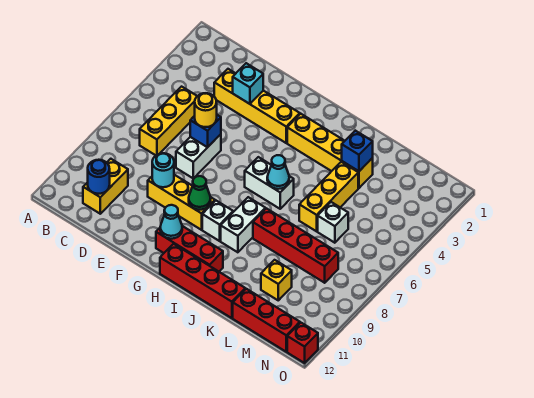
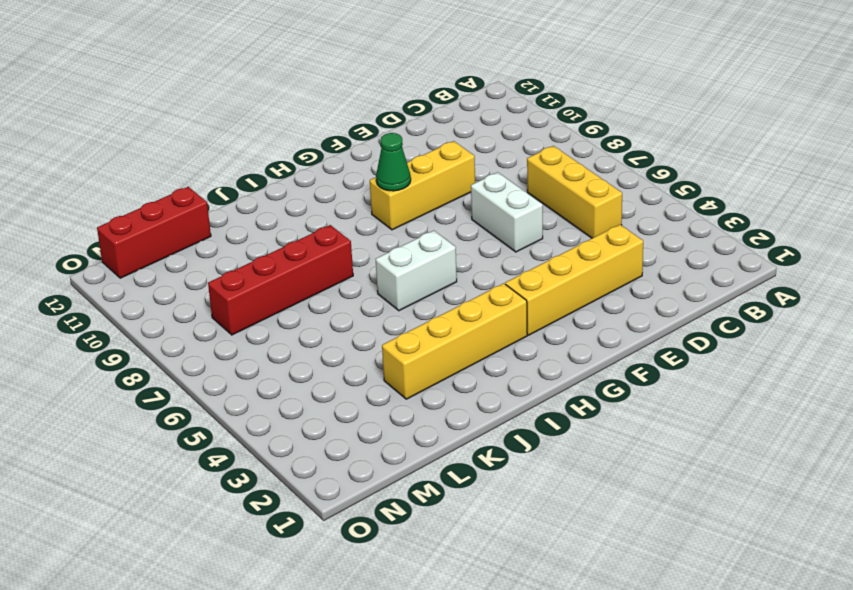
none -> yellow 1x2 brick [83,159,128,214]
none -> red 1x3 brick [156,226,223,271]
none -> white 1x1 brick [202,201,233,241]

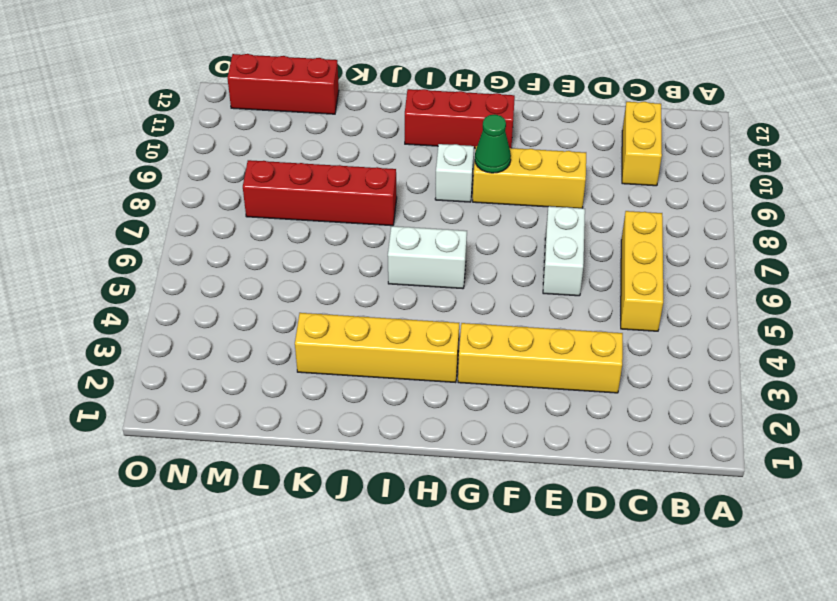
none -> red 1x4 brick [160,244,245,318]
none -> white 1x2 brick [221,197,265,252]
none -> yellow 1x3 brick [299,162,358,231]

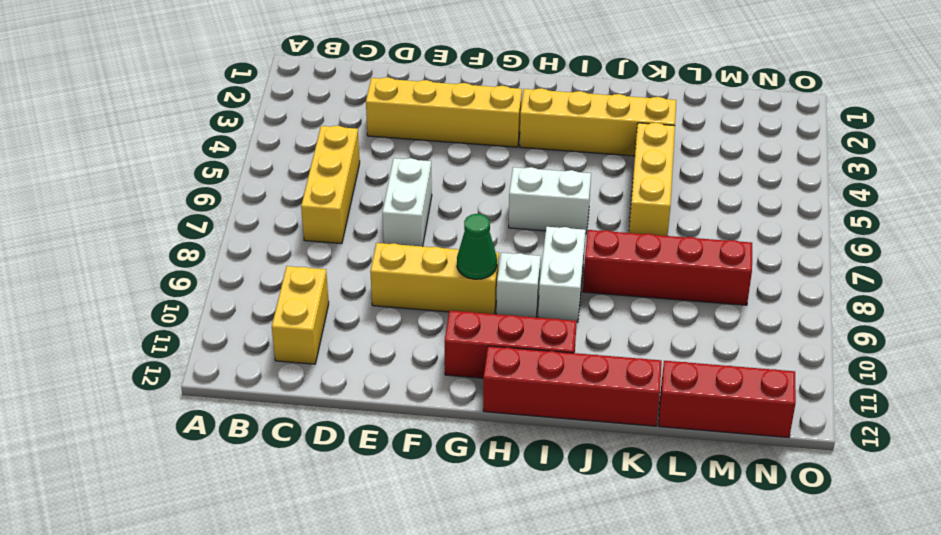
none -> white 1x1 brick [318,202,348,243]
none -> yellow 1x1 brick [261,260,292,300]
none -> red 1x1 brick [287,323,318,363]

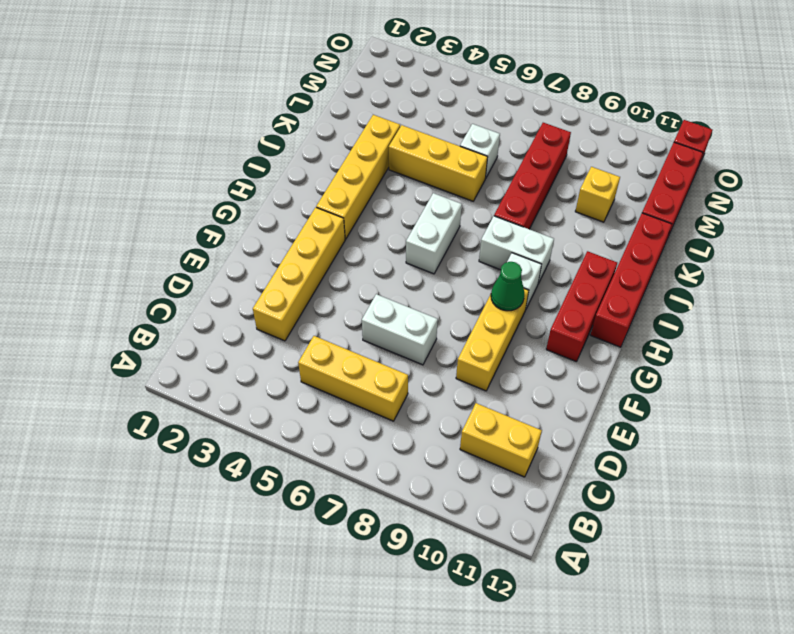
none -> blue 1x1 round brick [88,160,110,194]
none -> cyan 1x1 brick [233,63,263,104]
none -> blue 1x1 brick [190,115,221,147]

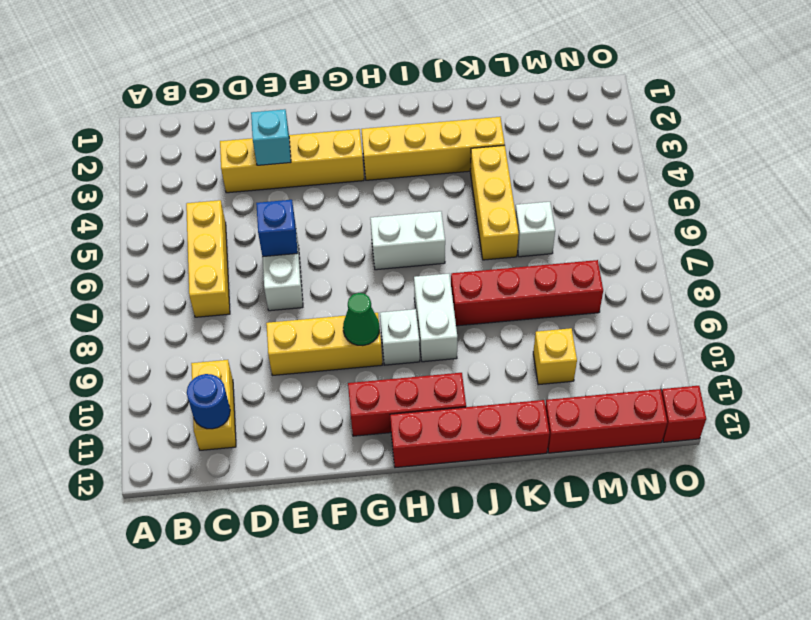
none -> cyan 1x1 round brick [152,153,174,187]
none -> cyan 1x1 cone [160,205,182,239]
none -> cyan 1x1 cone [267,155,289,189]

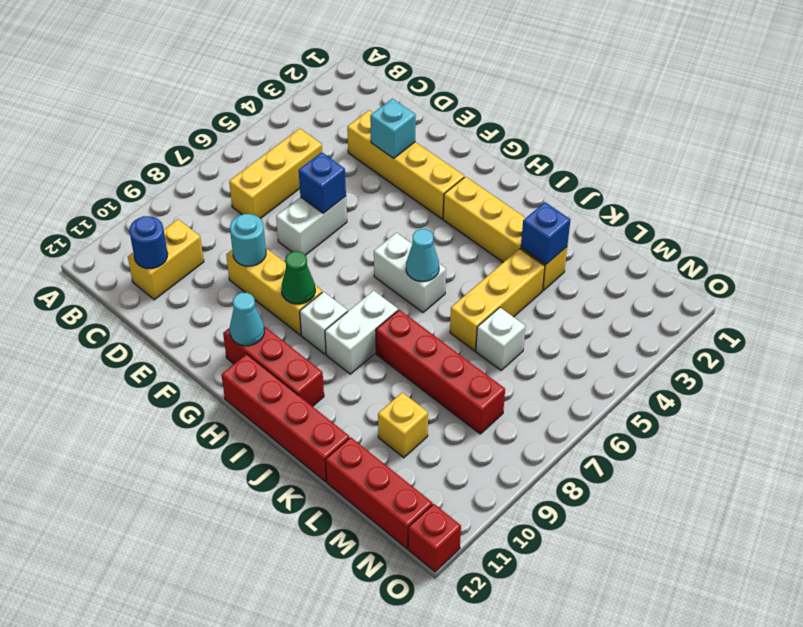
none -> yellow 1x1 round brick [195,93,217,127]

